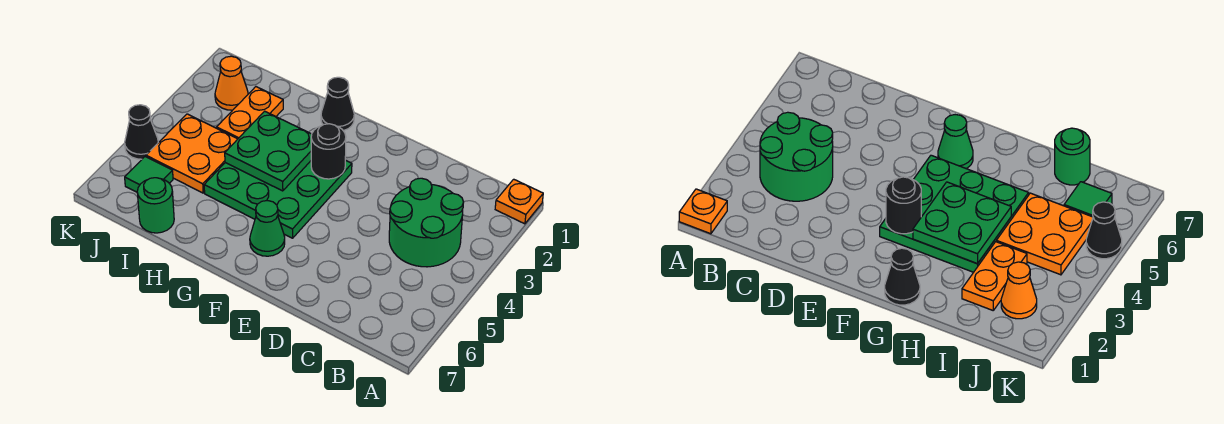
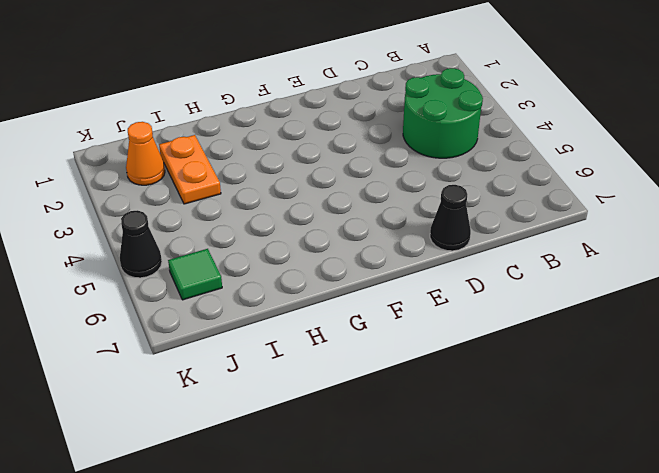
black 1x1 cone [430,185,471,251] -> black 1x1 cone moved to [321,77,354,131]
none -> orange 1x1 plate [495,179,543,224]
none -> green 3x3 plate [204,160,352,238]
none -> green 1x1 cone [250,201,285,256]

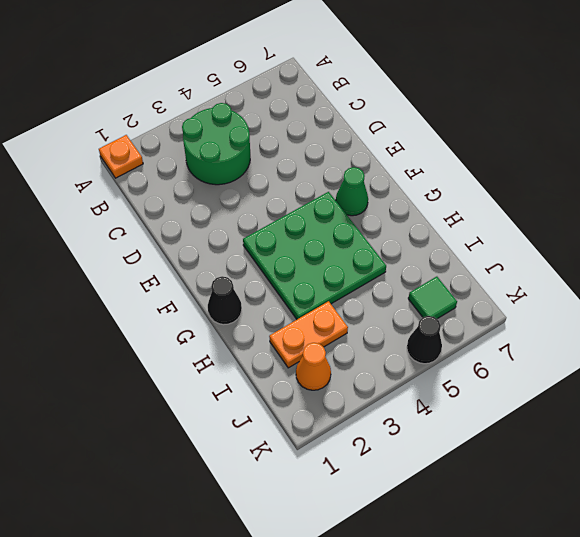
none -> orange 2x2 plate [146,114,237,193]
none -> green 1x1 round brick [137,178,174,233]
none -> black 1x1 round brick [311,124,346,179]

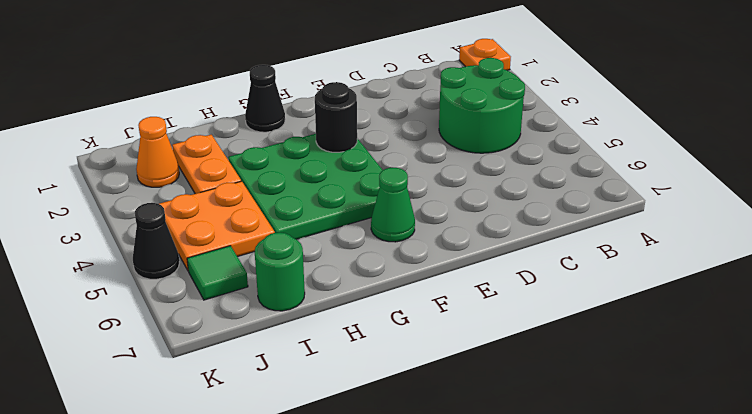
none -> green 2x2 plate [225,111,312,191]

